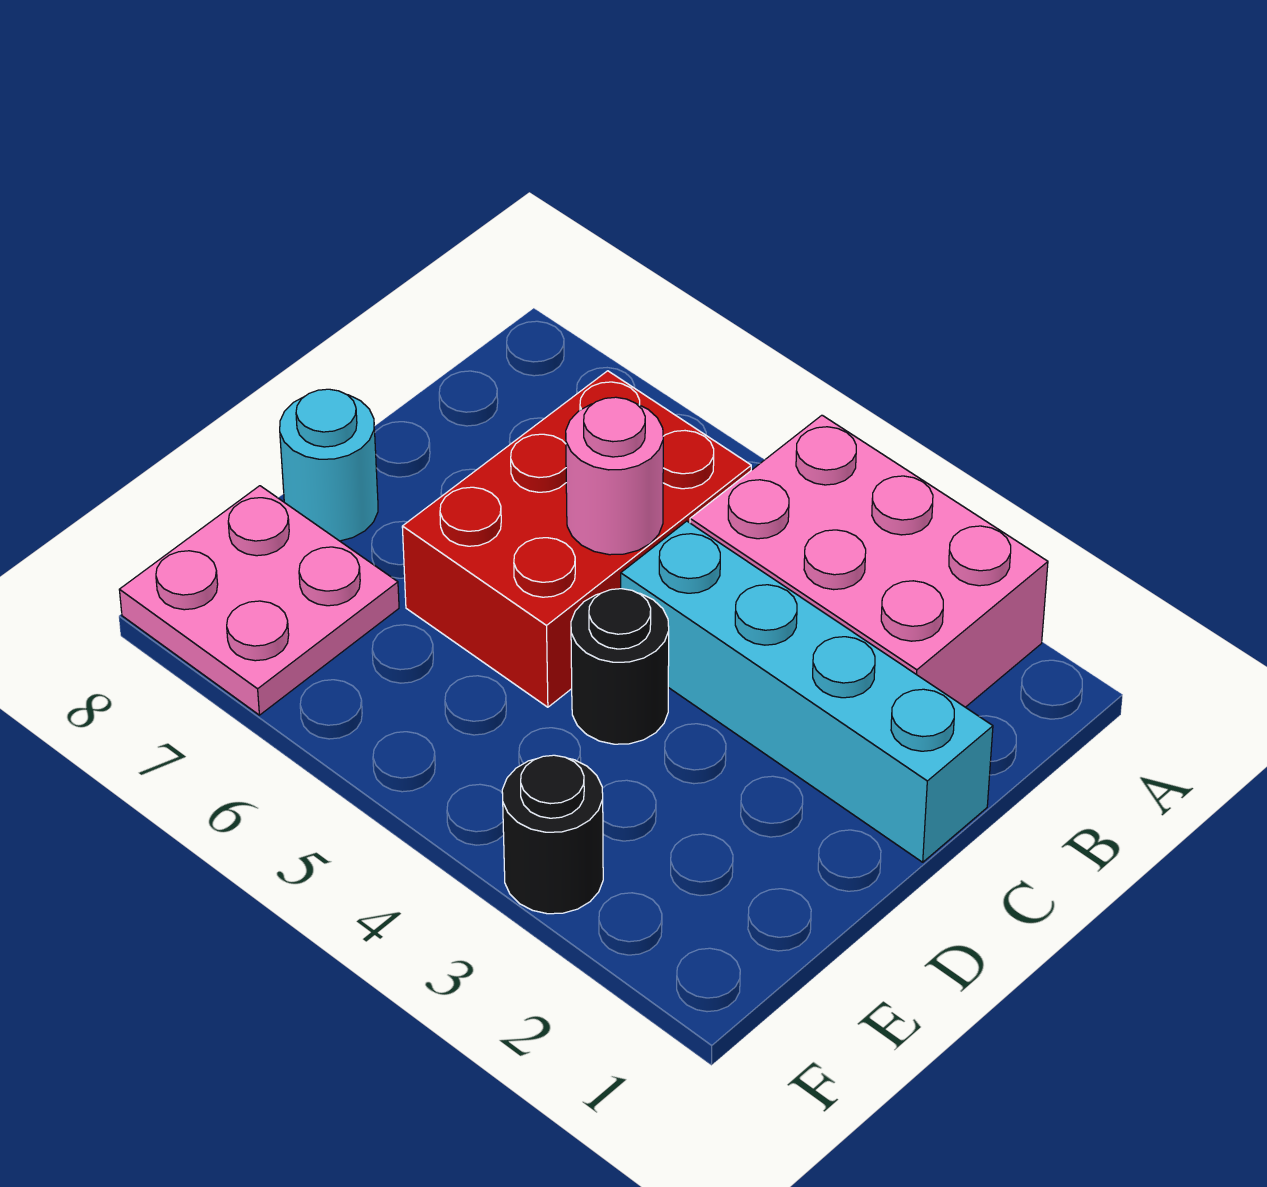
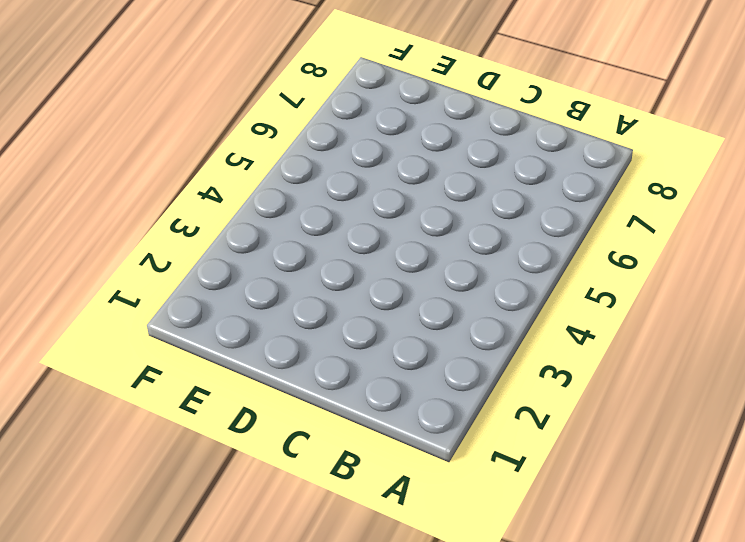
none -> pink 2x3 brick [690,415,1048,707]
none -> red 2x3 brick [402,371,751,707]

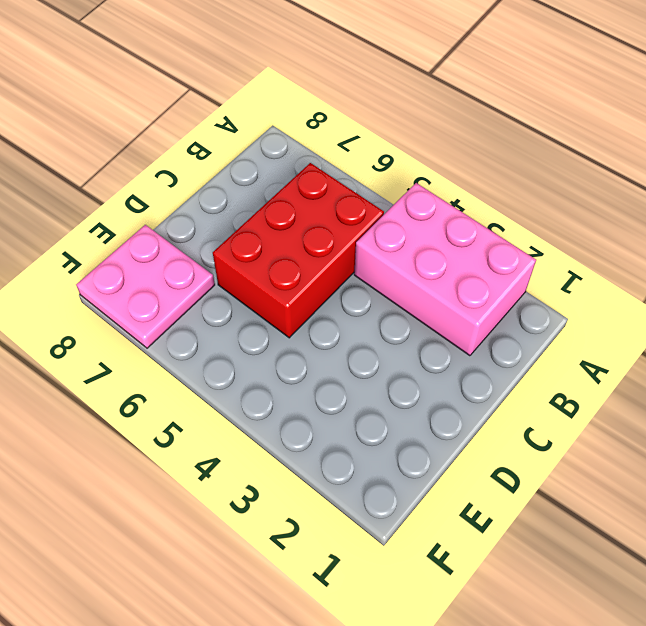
none -> cyan 1x4 brick [621,521,993,862]
none -> black 1x1 round brick [571,589,669,744]

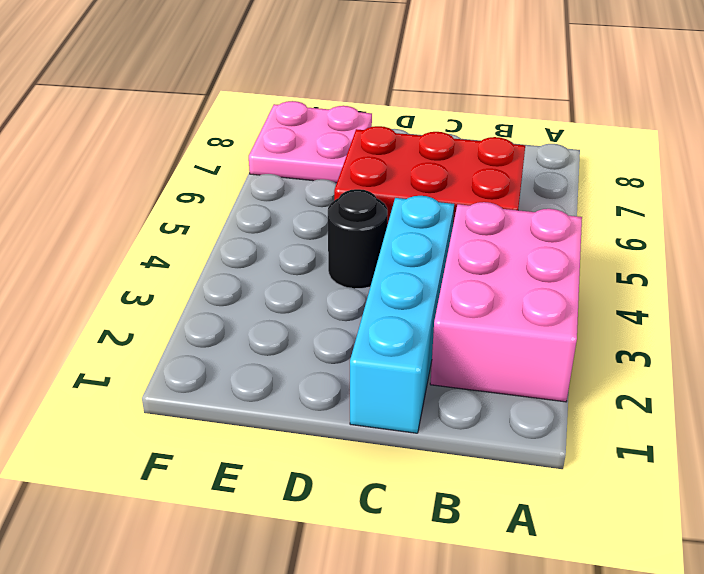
none -> cyan 1x1 round brick [280,389,378,541]
none -> black 1x1 round brick [502,755,603,914]

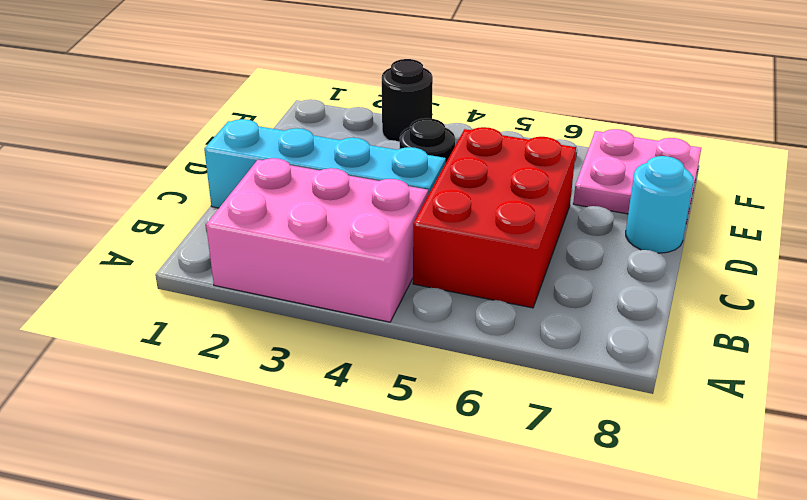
none -> pink 1x1 round brick [566,397,663,555]

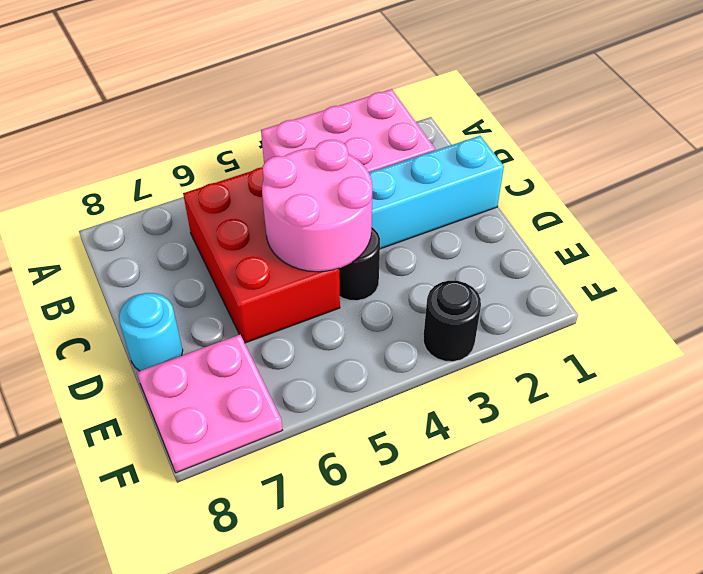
pink 2x2 round brick [262,140,372,272] -> pink 1x1 round brick [566,397,663,555]

